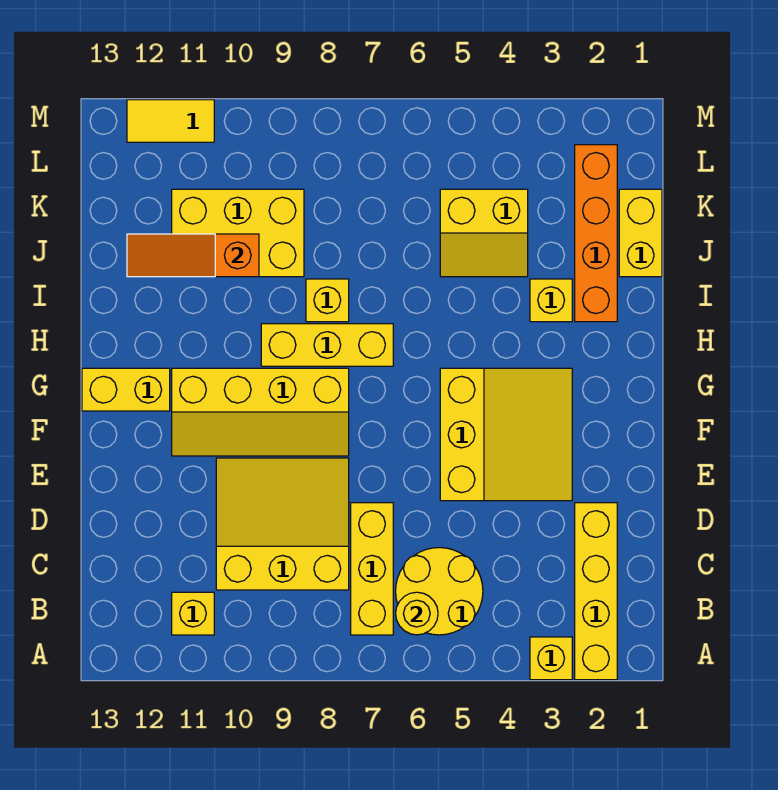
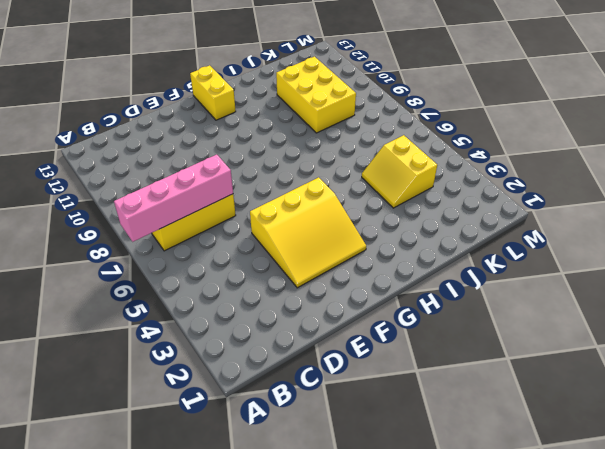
pink 1x4 brick [114,155,233,242] -> none
none -> yellow 1x4 brick [575,503,617,680]
none -> yellow 1x1 brick [530,637,572,680]
none -> yellow 2x2 round brick [396,548,483,635]

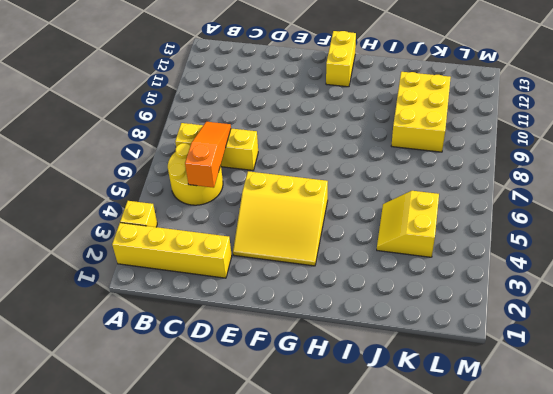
orange 1x3 slope [185,122,231,188] -> orange 1x3 slope moved to [127,234,259,277]
none -> yellow 1x1 brick [172,592,214,635]
none -> yellow 3x3 slope [216,458,349,590]
none -> yellow 2x4 slope [172,368,349,456]

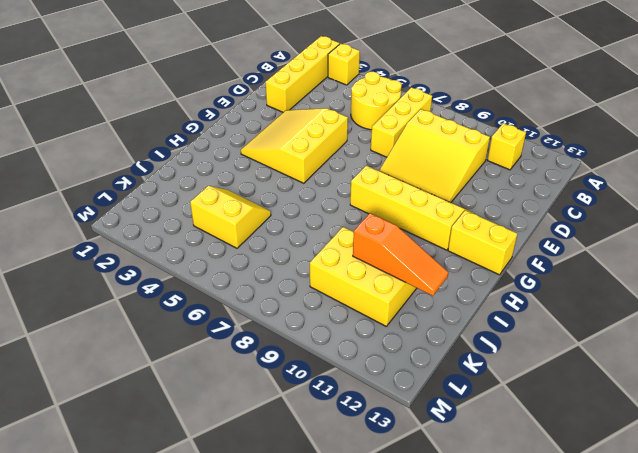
none -> yellow 1x3 brick [261,324,393,366]
none -> orange 1x4 brick [575,145,617,322]
none -> yellow 1x1 brick [530,279,572,322]

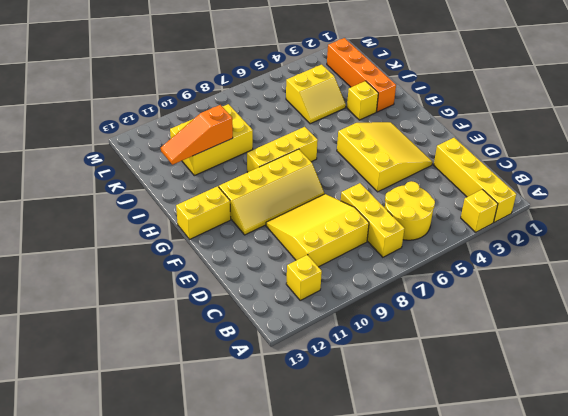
none -> yellow 1x1 brick [306,279,349,322]
none -> yellow 1x2 brick [619,189,662,277]
none -> yellow 1x2 tile [127,100,214,142]

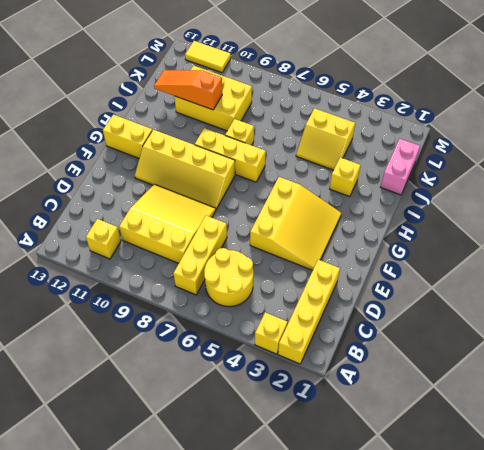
pink 1x2 brick [381,139,420,195] -> yellow 1x2 brick [619,189,662,277]
none -> orange 1x4 brick [575,145,617,322]
none -> yellow 1x1 round brick [396,592,438,635]

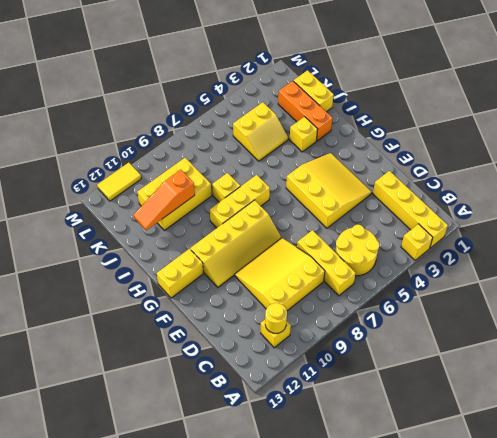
yellow 1x1 round brick [265,303,287,333] -> yellow 1x1 round brick moved to [396,592,438,635]
orange 1x3 brick [278,81,332,141] -> orange 1x4 brick [575,145,617,322]

